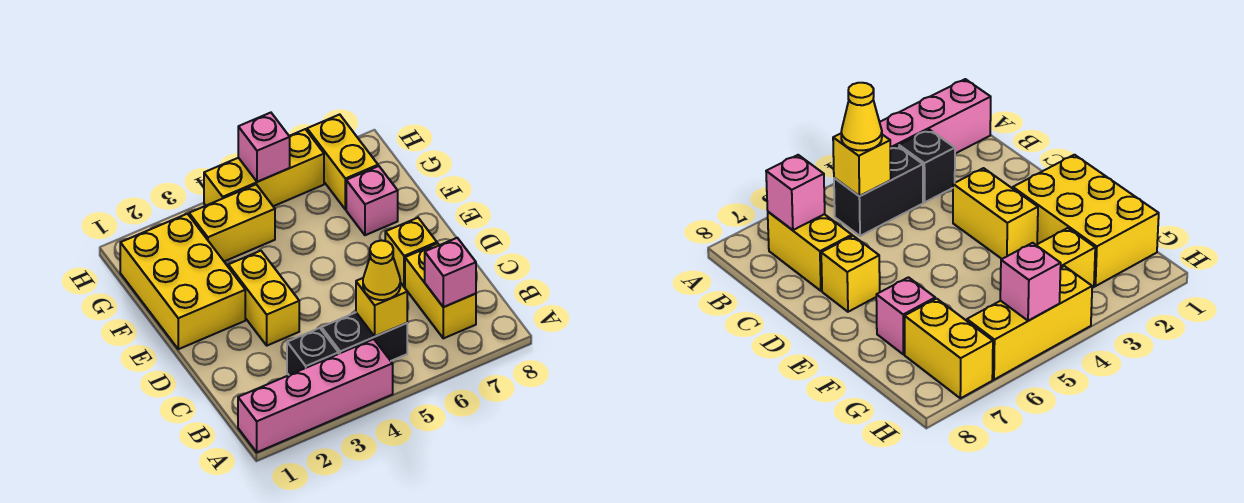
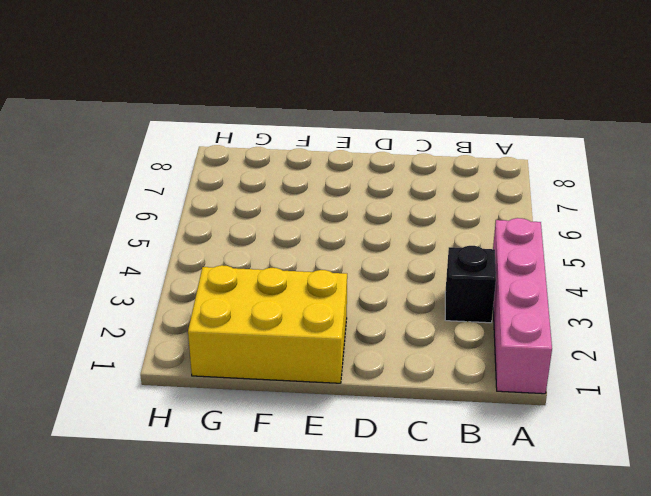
none -> black 1x2 brick [322,313,407,361]
none -> yellow 1x2 brick [405,243,476,338]
none -> yellow 1x2 brick [228,251,299,346]

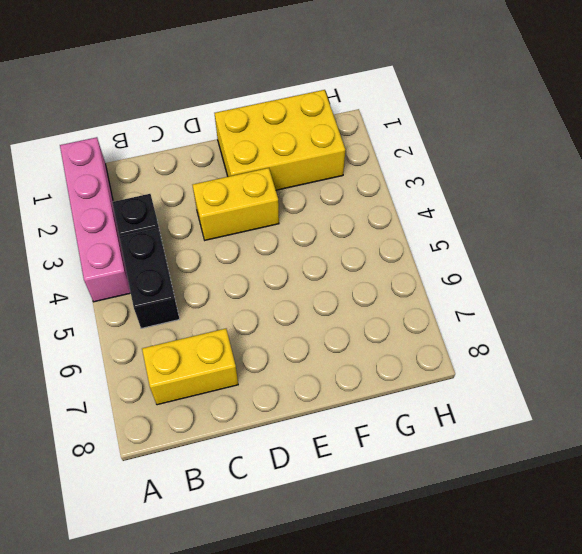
none -> yellow 1x1 brick [385,218,437,287]
none -> pink 1x1 brick [346,166,398,235]
none -> yellow 1x2 brick [189,185,275,261]

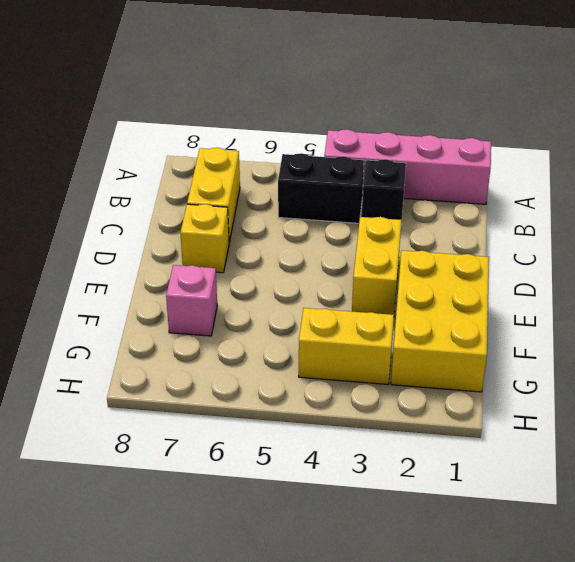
none -> yellow 1x2 brick [307,114,378,210]
none -> yellow 1x3 brick [204,129,324,206]
none -> yellow 1x1 brick [356,278,407,336]

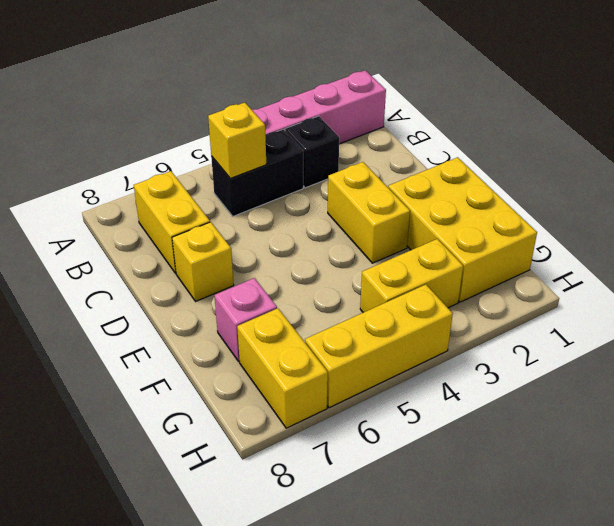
none -> pink 1x1 brick [425,238,476,307]
none -> pink 1x1 brick [238,113,290,182]
none -> yellow 1x1 cone [363,240,400,300]

